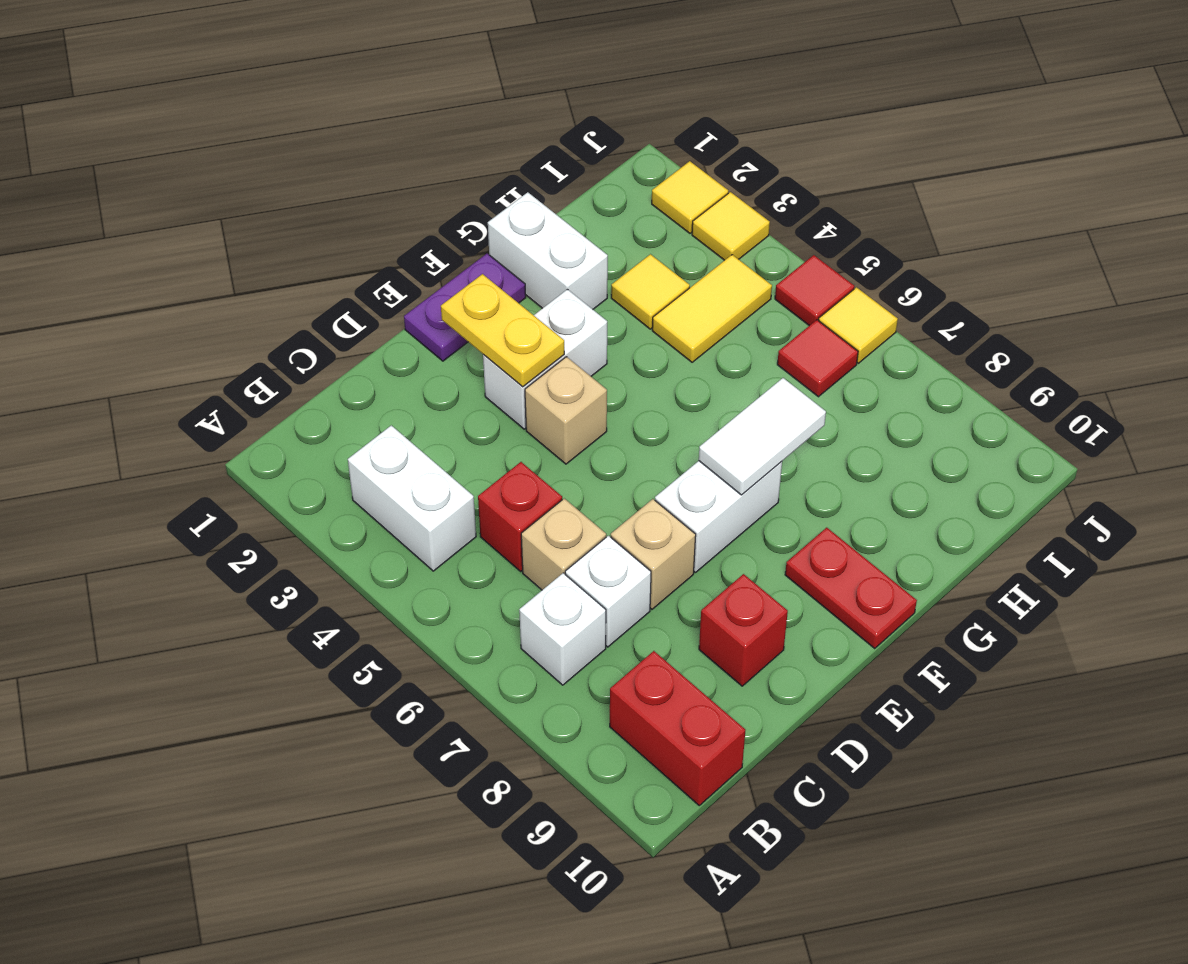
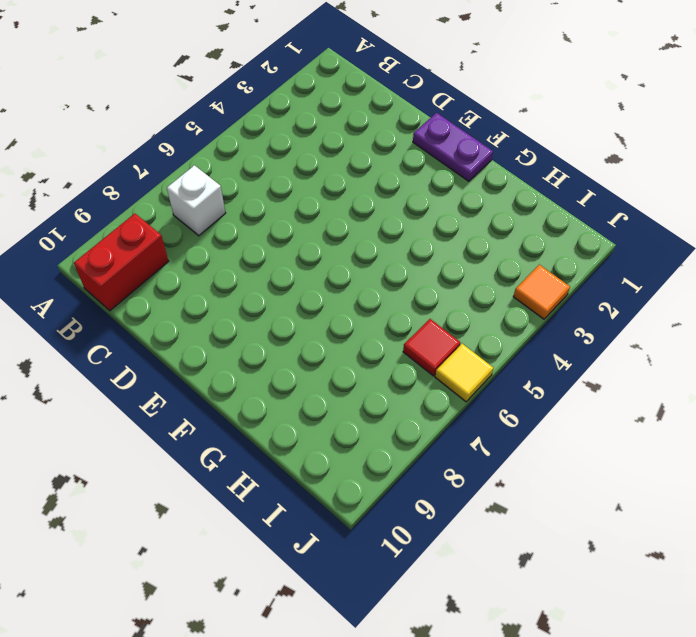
orange 1x1 tile [513,265,570,319] -> yellow 1x1 tile [692,192,770,260]
none -> white 1x2 brick [348,425,476,571]
none -> red 1x1 brick [478,462,562,571]
none -> tan 1x1 brick [521,498,606,590]

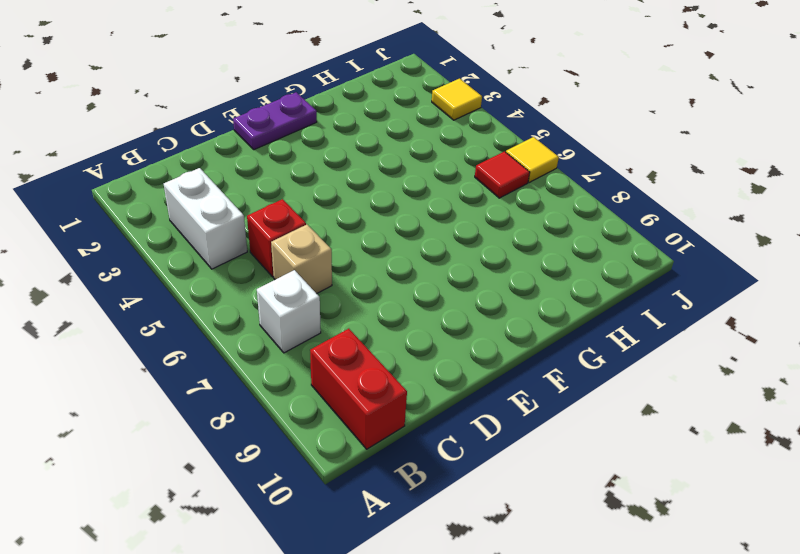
none -> white 1x1 brick [565,536,651,647]
none -> tan 1x1 brick [611,499,696,609]
none -> red 1x1 brick [699,574,788,686]

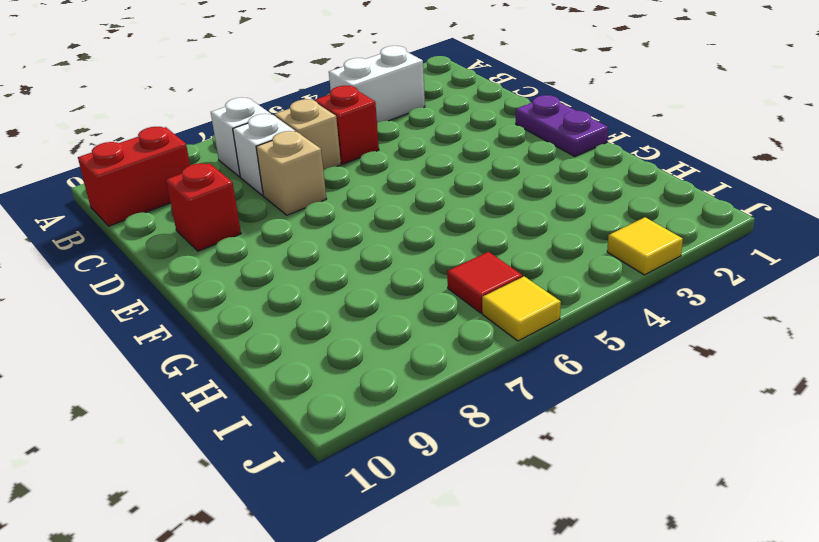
none -> white 1x2 brick [483,289,607,429]
none -> tan 1x1 brick [525,357,607,464]
none -> white 1x2 brick [655,461,782,572]

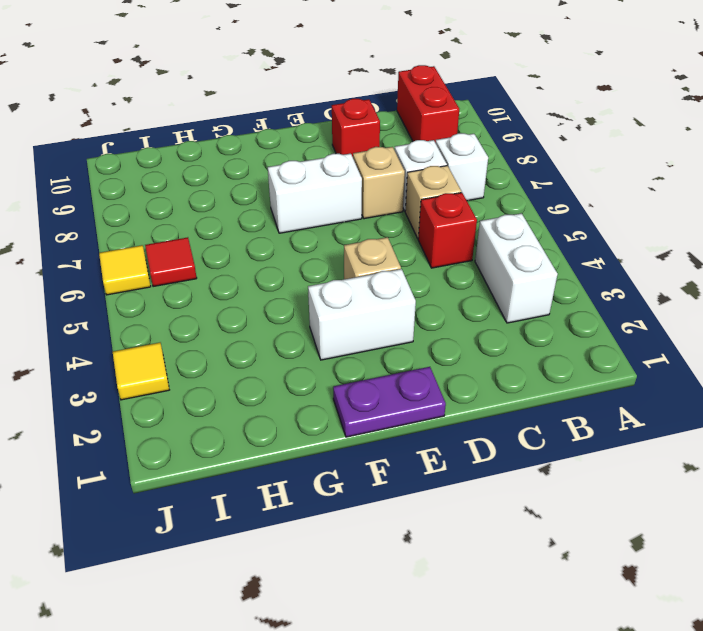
none -> red 1x2 plate [785,528,917,648]
none -> white 1x2 brick [488,192,608,309]
none -> yellow 1x1 tile [611,254,690,329]

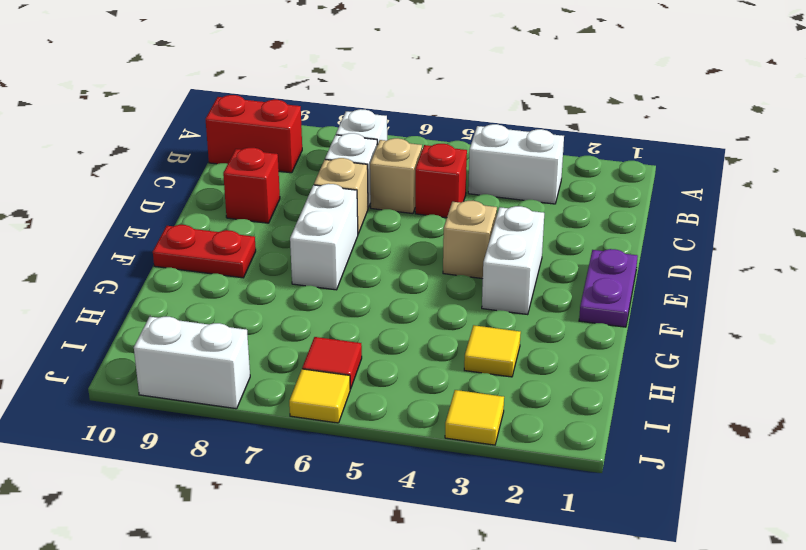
white 1x2 brick [134,317,250,409] -> white 1x2 brick moved to [488,192,608,309]
none -> yellow 1x2 tile [652,255,772,362]
none -> yellow 1x1 tile [652,161,728,233]
none -> red 1x1 tile [775,255,854,326]

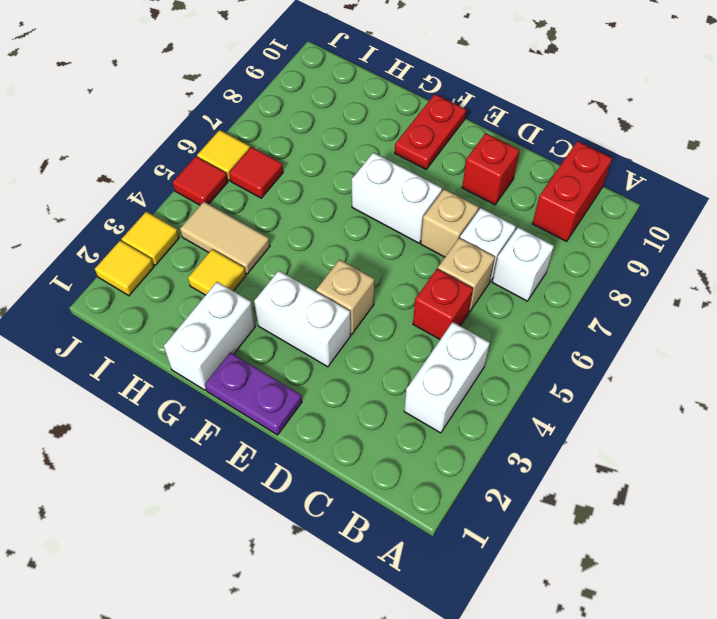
tan 1x2 tile [180,202,270,274] -> yellow 1x2 tile [652,255,772,362]
none -> yellow 1x2 plate [441,274,564,387]
none -> white 1x2 tile [699,378,826,495]

